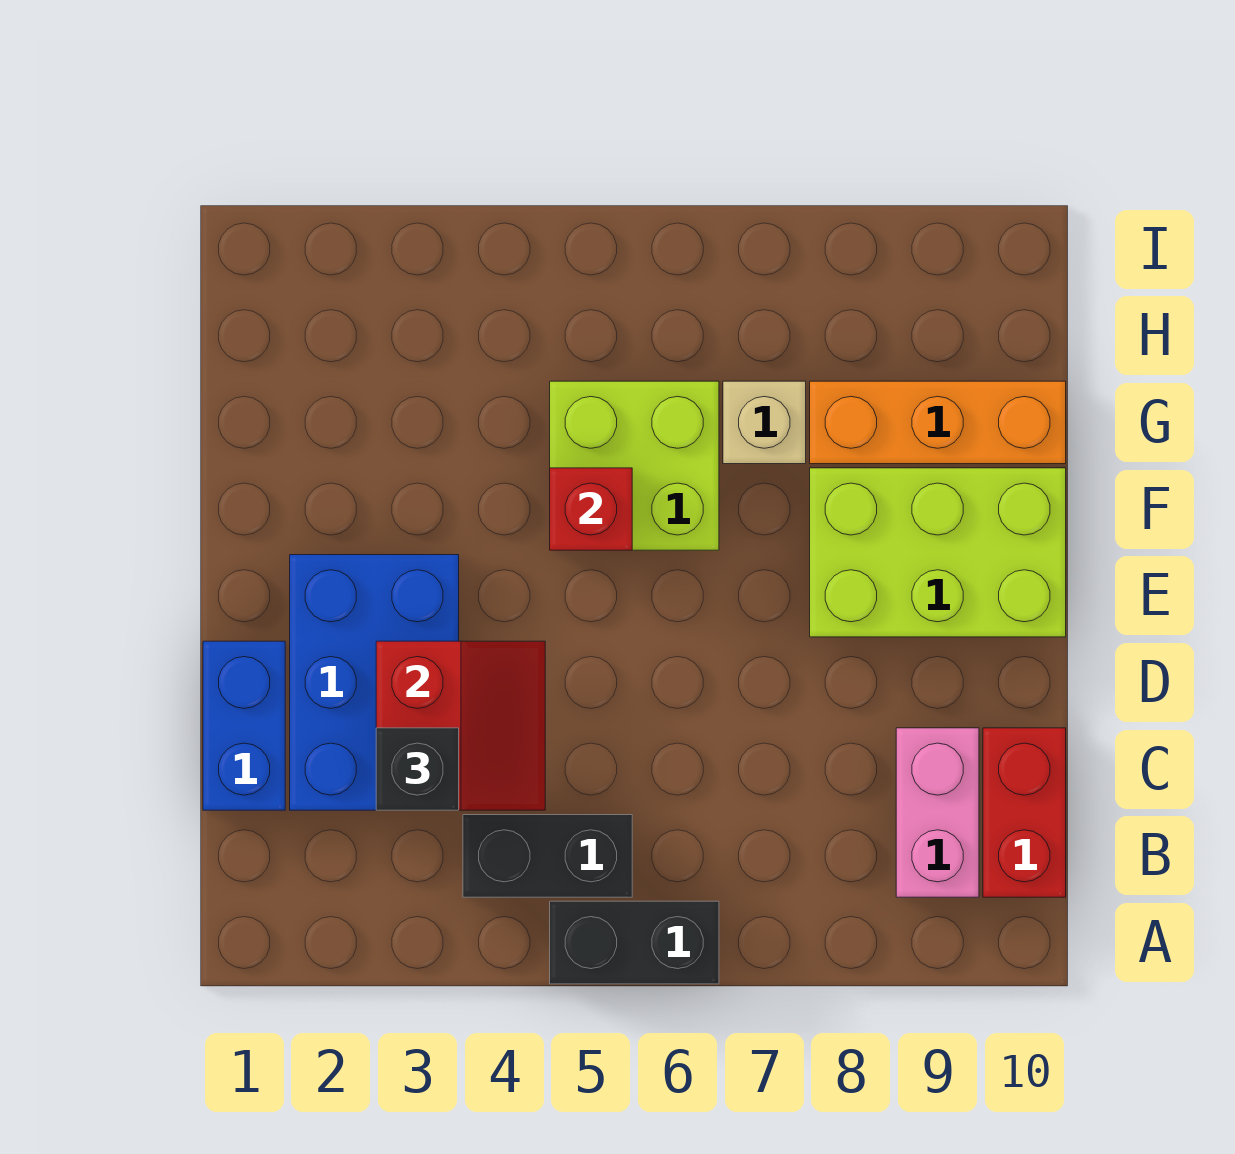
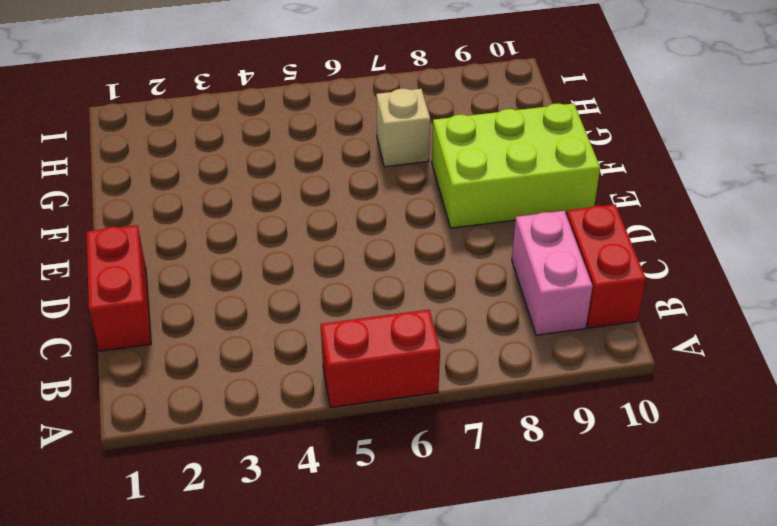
red 1x2 brick [321,310,440,407] -> black 1x2 brick [550,901,719,984]
red 1x2 brick [86,225,151,351] -> blue 1x2 brick [203,641,285,810]
none -> black 1x2 brick [463,815,632,897]
none -> blue 2x3 brick [290,555,459,810]
none -> lime 2x2 brick [550,381,719,550]

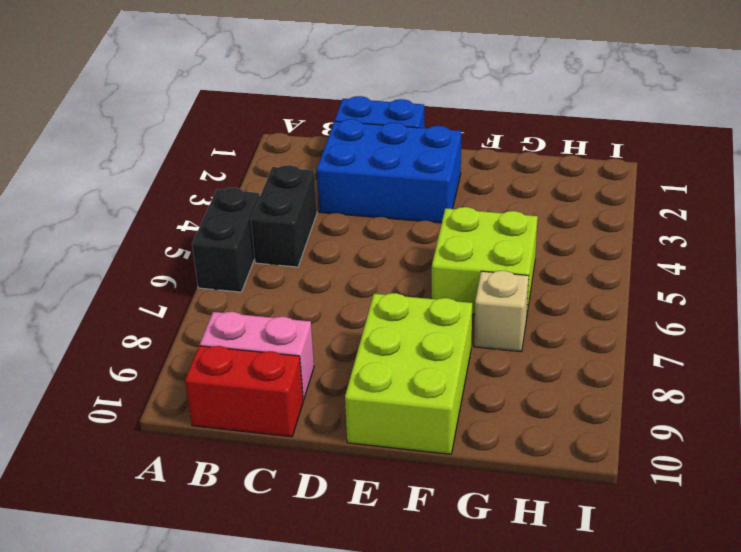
none -> orange 1x3 brick [810,381,1066,464]
none -> red 2x2 slope [376,641,545,810]
none -> red 1x1 brick [550,468,632,550]

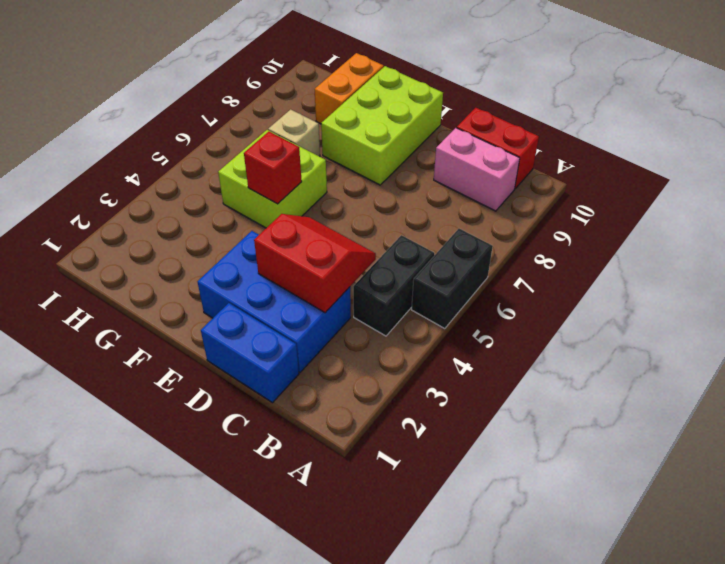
orange 1x2 brick [315,53,384,124] -> orange 1x3 brick [810,381,1066,464]
none -> black 1x1 brick [376,728,459,810]

